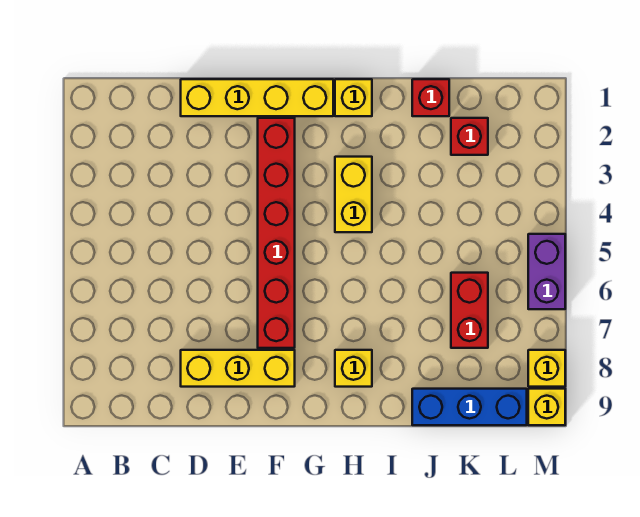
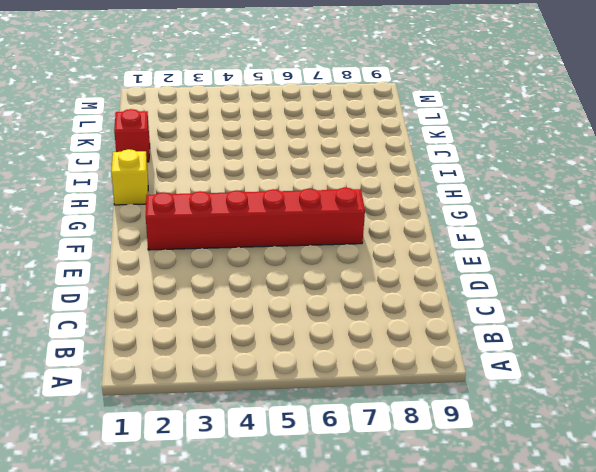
none -> yellow 1x4 brick [181,79,333,116]
none -> yellow 1x3 brick [181,350,295,387]
none -> yellow 1x2 brick [335,157,372,232]

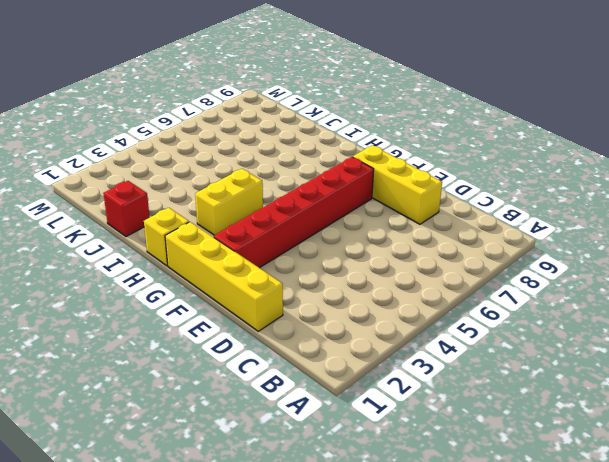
none -> yellow 1x1 brick [335,350,372,387]
none -> blue 1x3 brick [412,389,527,425]
none -> red 1x1 brick [451,118,488,155]

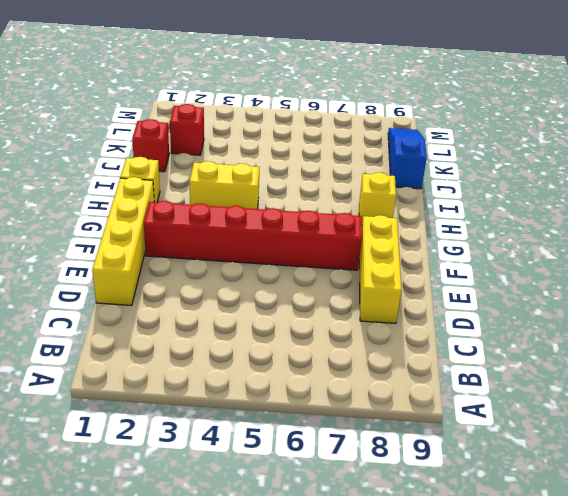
blue 1x3 slope [388,128,427,189] -> blue 1x3 brick [412,389,527,425]
none -> red 1x2 brick [451,273,488,348]
none -> purple 1x2 brick [528,234,565,309]
none -> yellow 1x1 brick [528,350,565,387]

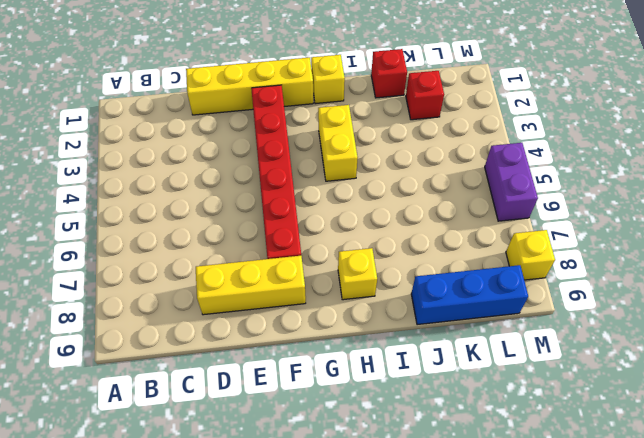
none -> red 1x2 brick [451,273,488,348]
none -> yellow 1x1 brick [528,389,565,425]

